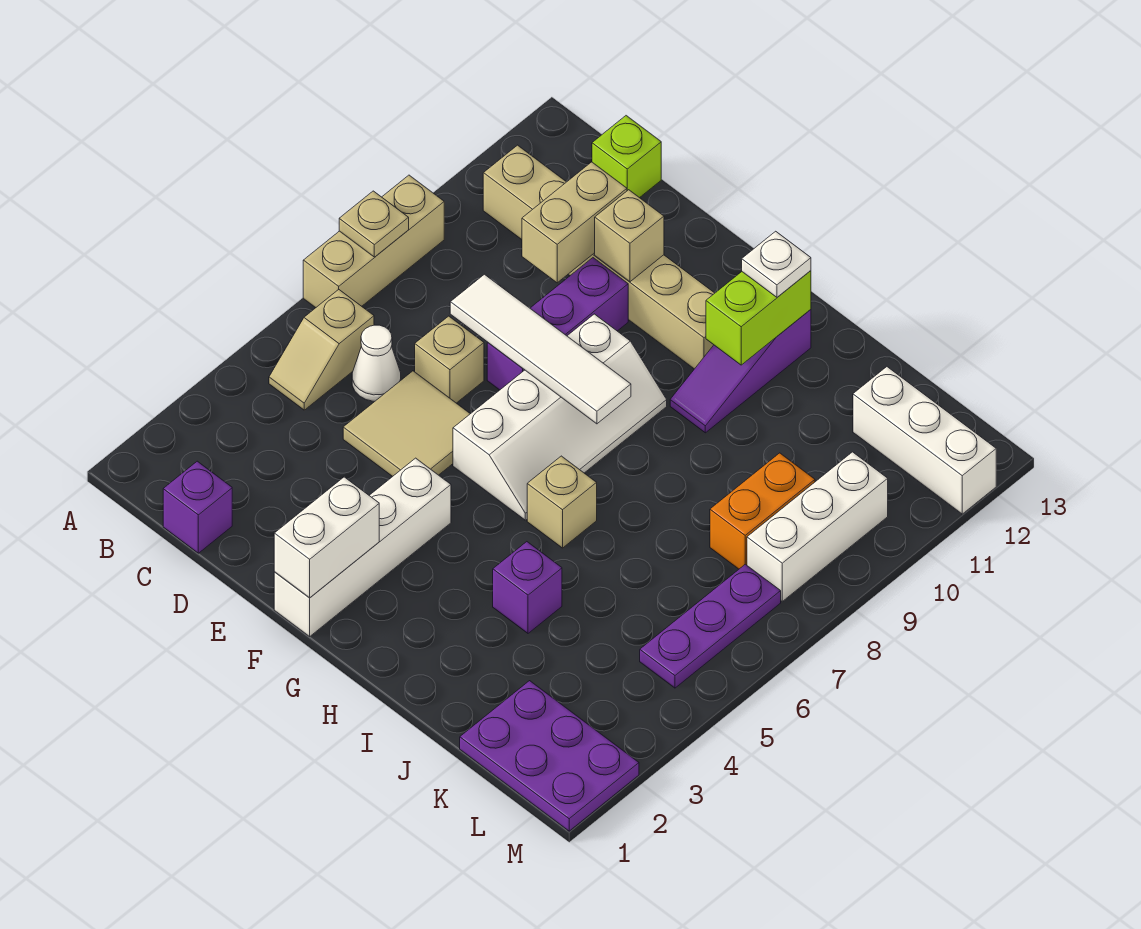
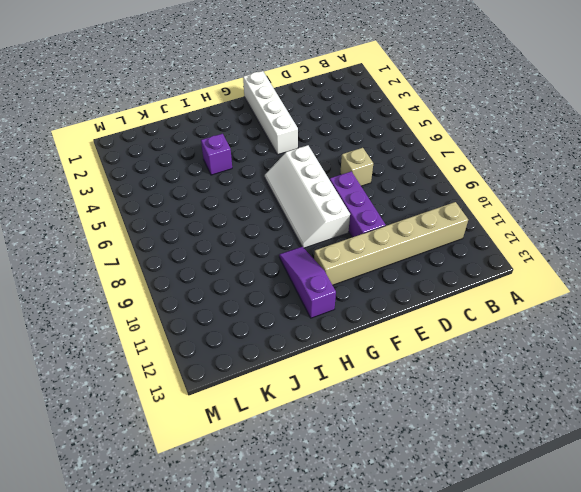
none -> tan 1x3 brick [303,175,444,308]
none -> tan 1x2 slope [269,290,374,410]
none -> purple 1x1 brick [163,461,232,553]

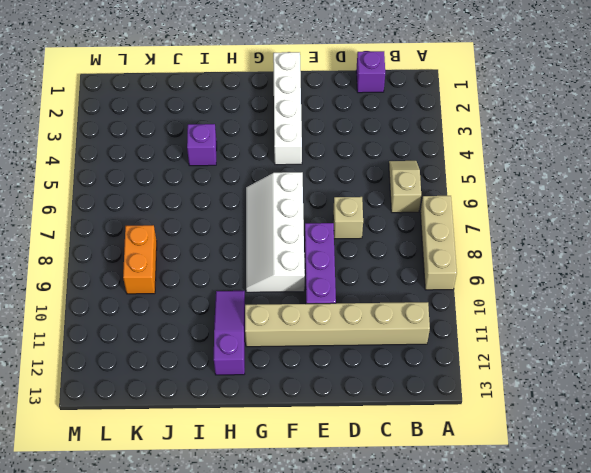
none -> white 1x1 cone [352,325,401,401]
none -> lime 1x1 brick [592,116,661,198]
none -> tan 2x2 tile [343,371,470,477]

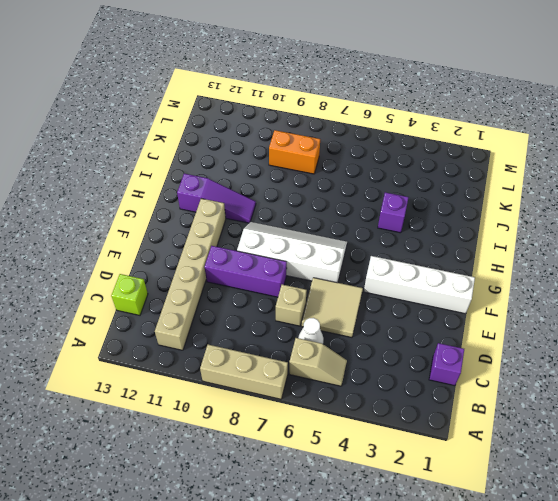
none -> tan 1x1 brick [527,456,597,548]
none -> purple 2x3 plate [460,681,639,831]
none -> white 1x3 brick [853,367,996,514]

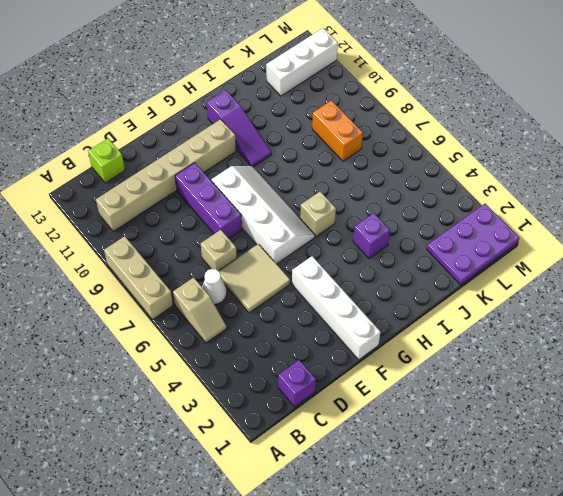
none -> purple 1x3 plate [640,564,781,688]
none -> white 1x3 brick [747,452,888,601]
none -> tan 1x1 plate [339,191,409,257]

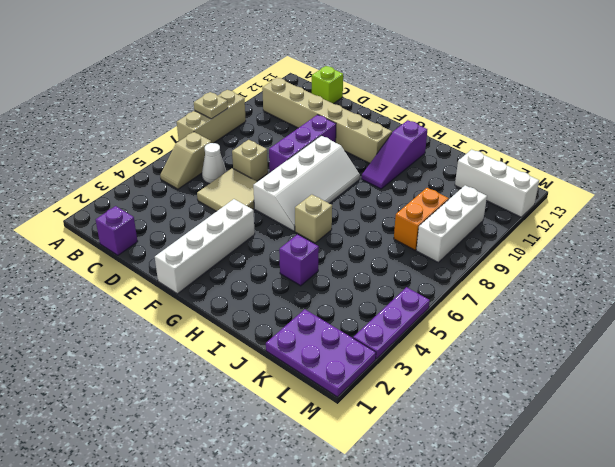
purple 1x3 plate [353,287,430,359] -> purple 1x3 plate moved to [640,564,781,688]
none -> white 1x4 tile [450,274,631,424]
none -> tan 1x2 brick [522,162,627,283]
none -> tan 1x1 brick [595,190,664,282]

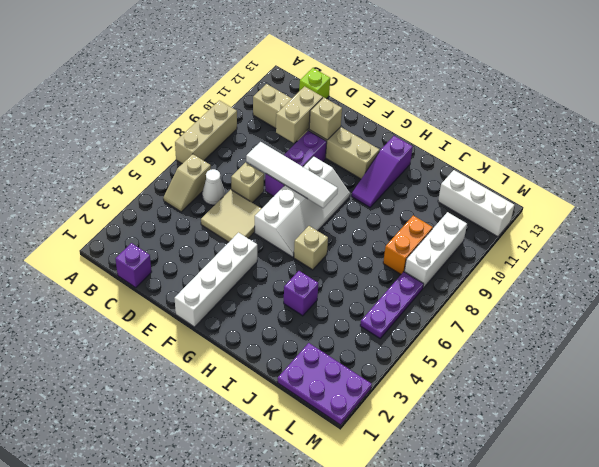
none -> tan 1x1 plate [339,191,409,257]
none -> white 1x2 brick [274,477,379,598]
none -> lime 1x2 brick [706,271,811,365]

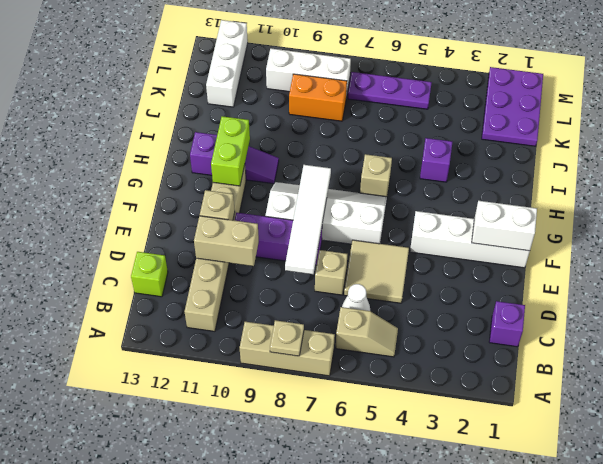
lime 1x2 brick [211,116,250,186] -> lime 1x2 brick turned to [706,271,811,365]
none -> white 1x1 plate [742,231,811,297]

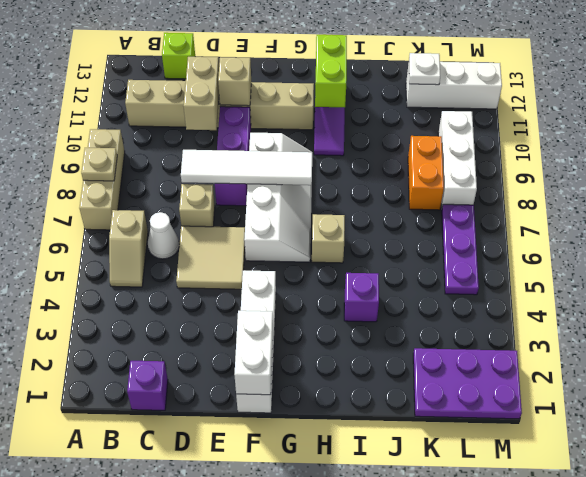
white 1x1 plate [409,53,440,85] -> white 1x1 plate moved to [742,231,811,297]

